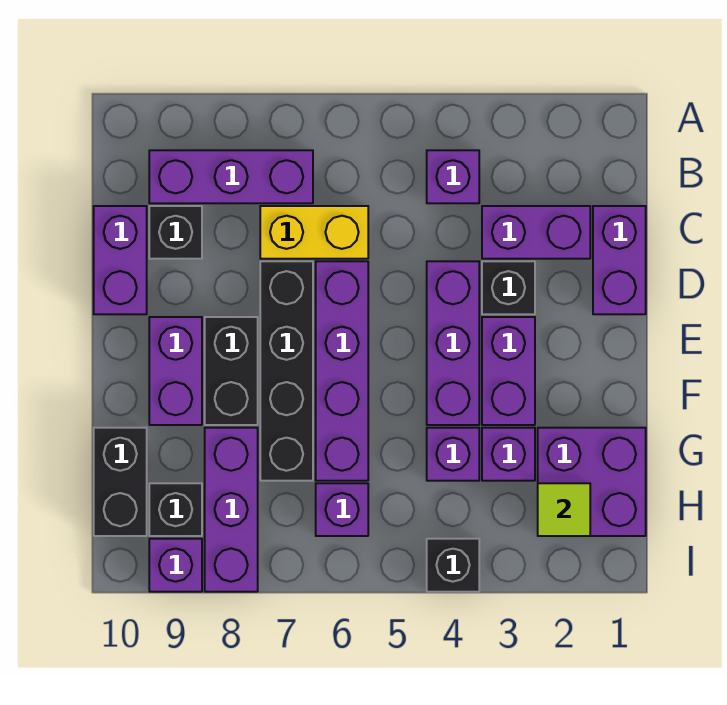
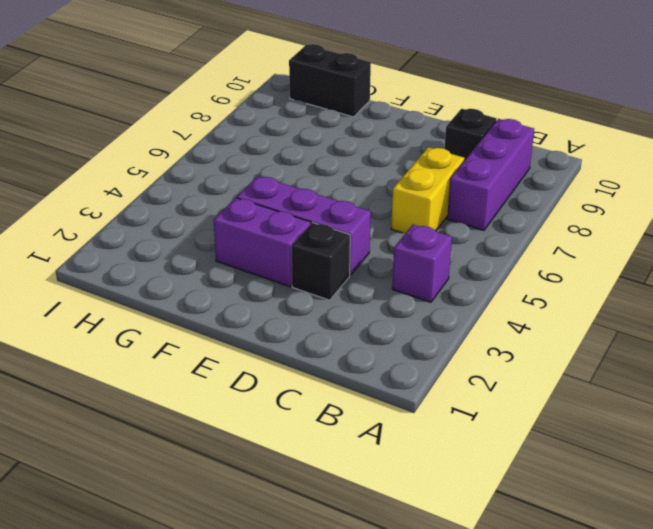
none -> purple 1x2 brick [593,206,646,314]
none -> purple 1x2 brick [482,206,590,259]
none -> purple 1x2 brick [94,206,147,314]

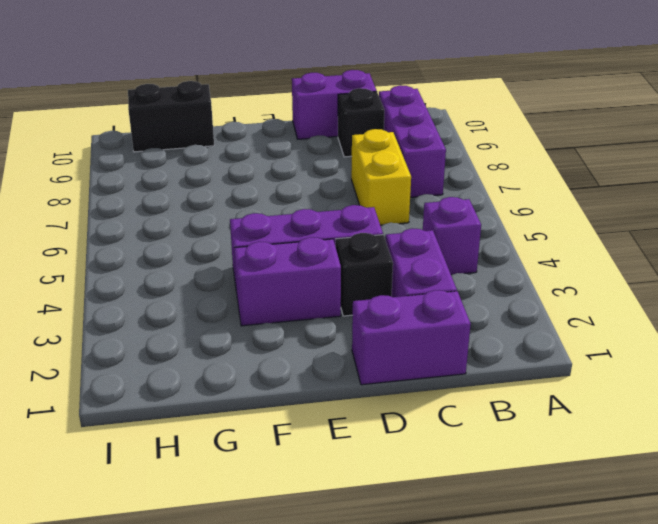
none -> purple 1x4 brick [316,261,368,481]
none -> black 1x4 brick [260,261,313,481]
none -> black 1x2 brick [205,317,258,425]

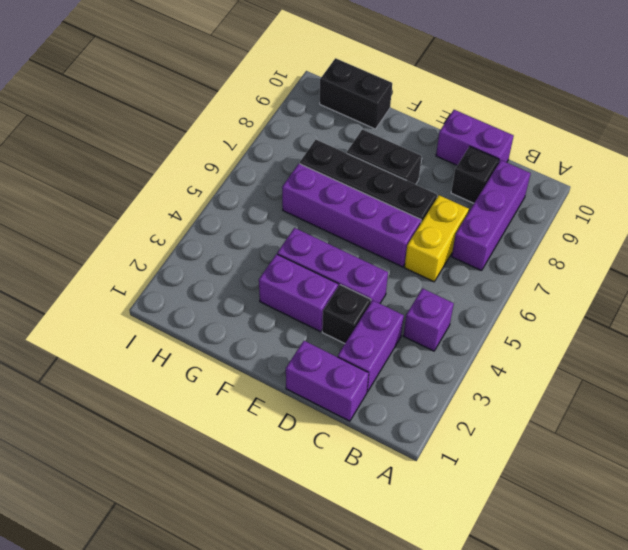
none -> purple 1x2 brick [149,317,202,425]
none -> purple 2x2 brick [538,428,646,536]
none -> purple 1x1 brick [482,428,535,481]

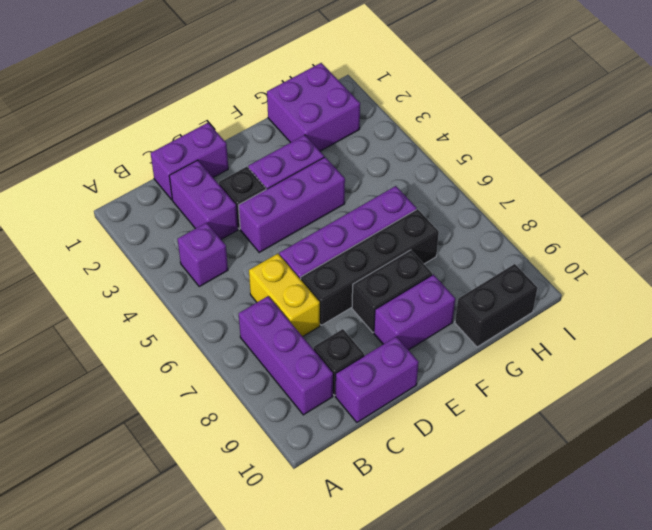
none -> purple 1x1 brick [482,428,535,481]
none -> purple 1x1 brick [427,428,479,481]
none -> purple 1x3 brick [205,428,258,592]

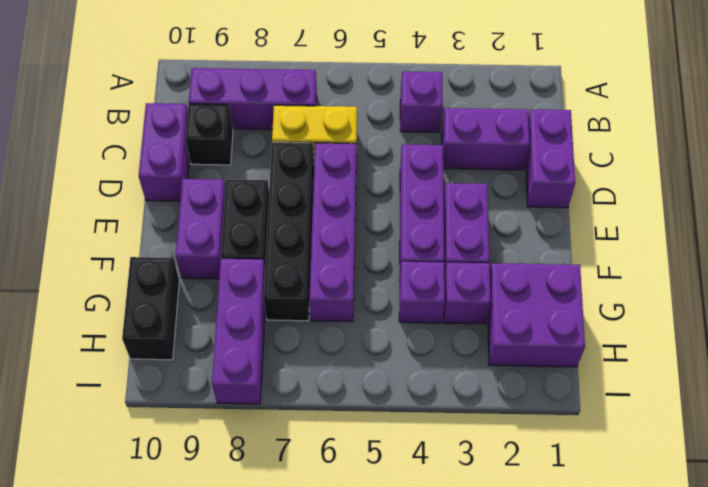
none -> black 1x1 brick [482,261,535,314]
none -> purple 1x1 brick [316,483,368,536]
none -> black 1x1 brick [149,483,202,536]

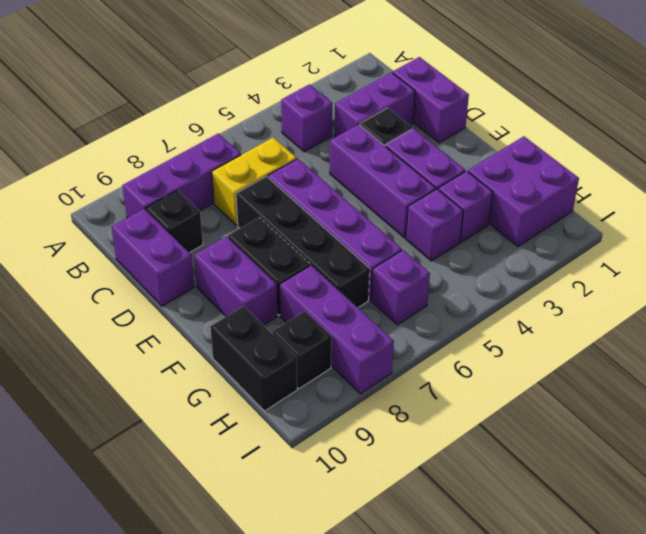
none -> black 1x1 brick [427,539,479,592]
none -> purple 1x1 brick [149,539,202,592]
none -> lime 1x1 tile [538,483,590,536]

